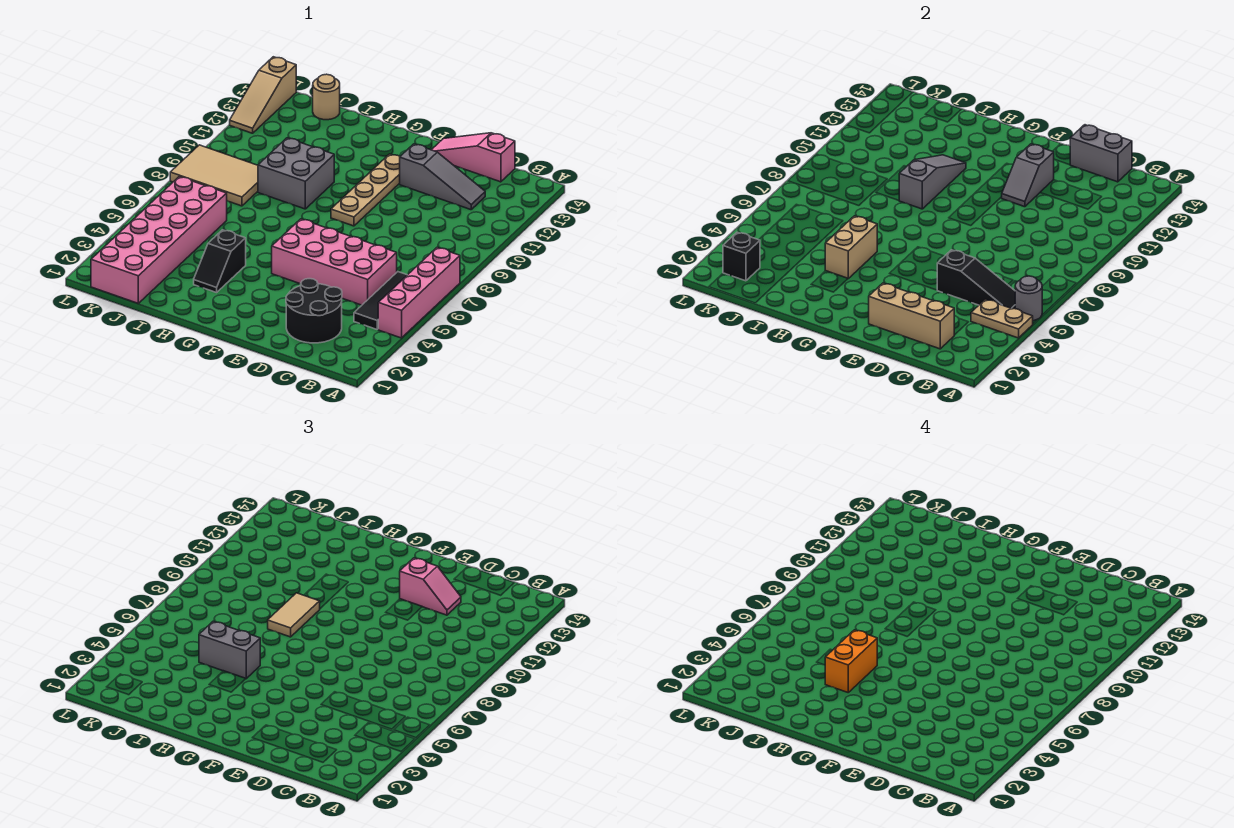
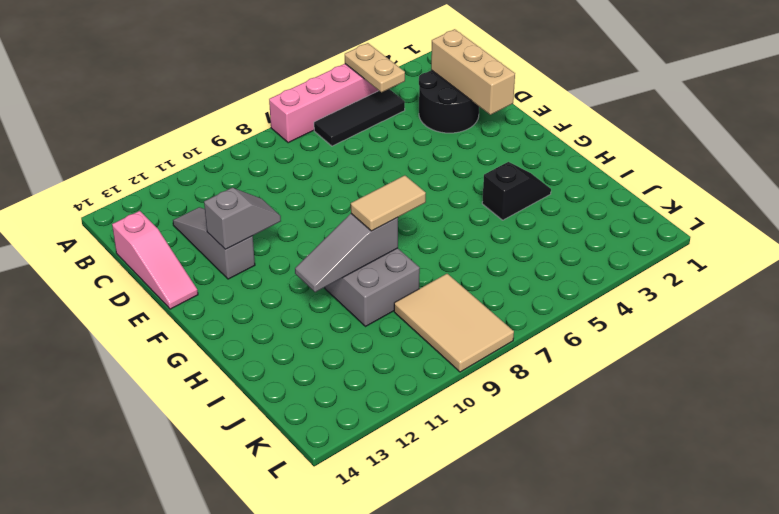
none -> pink 2x4 brick [272,219,397,305]
none -> tan 1x4 plate [331,154,400,226]
none -> pink 2x6 brick [91,177,227,303]

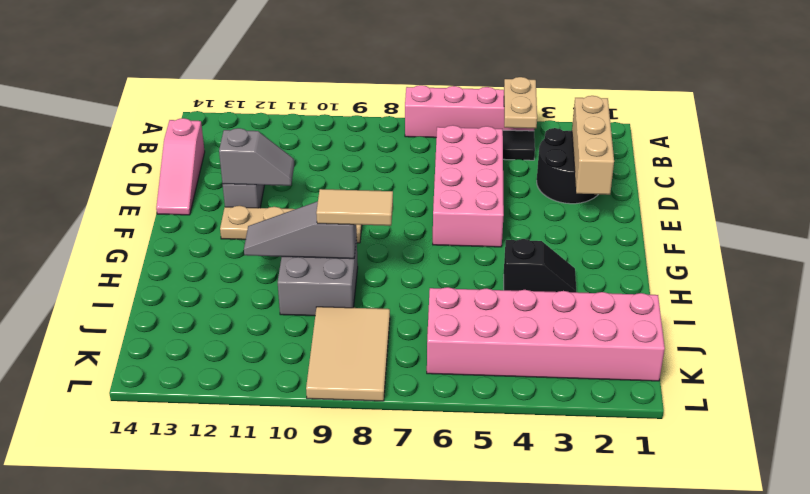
none -> tan 1x1 round brick [313,74,340,120]
none -> tan 1x3 slope [230,57,296,133]
none -> grey 1x1 round brick [1015,276,1042,321]

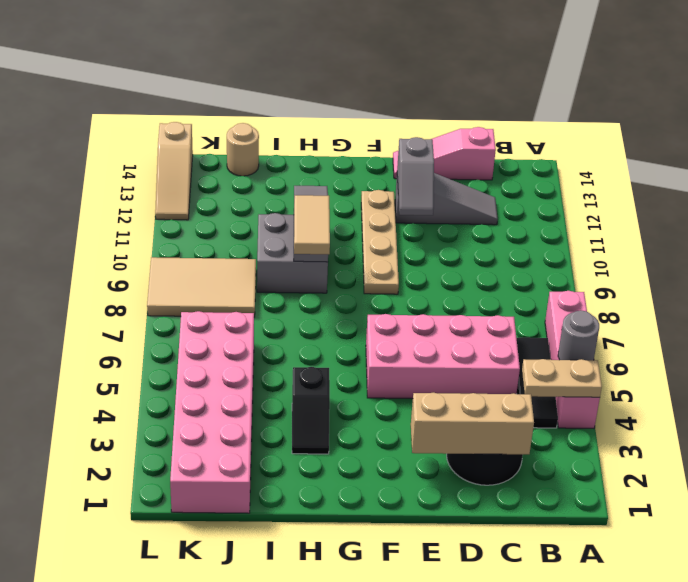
none -> black 1x3 slope [937,250,1015,309]
none -> grey 1x2 brick [1070,125,1132,182]
none -> tan 1x2 brick [825,216,877,278]

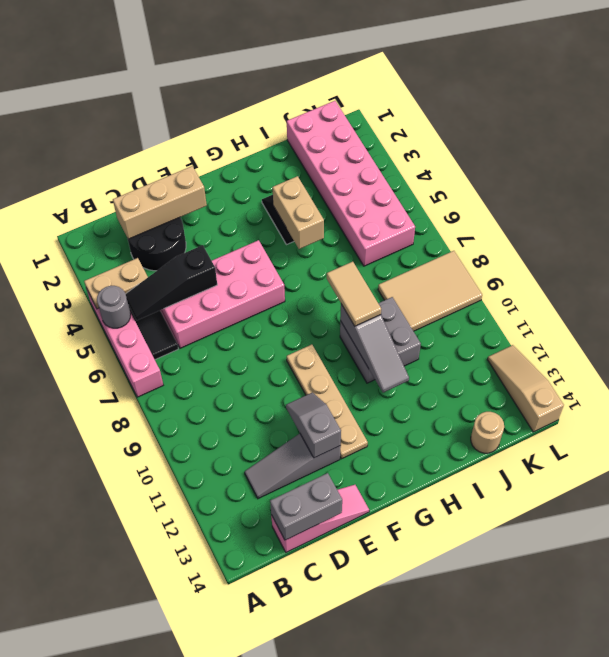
none -> black 1x1 brick [723,232,760,281]
none -> pink 1x2 slope [400,558,461,615]
none -> grey 1x2 brick [199,622,260,679]

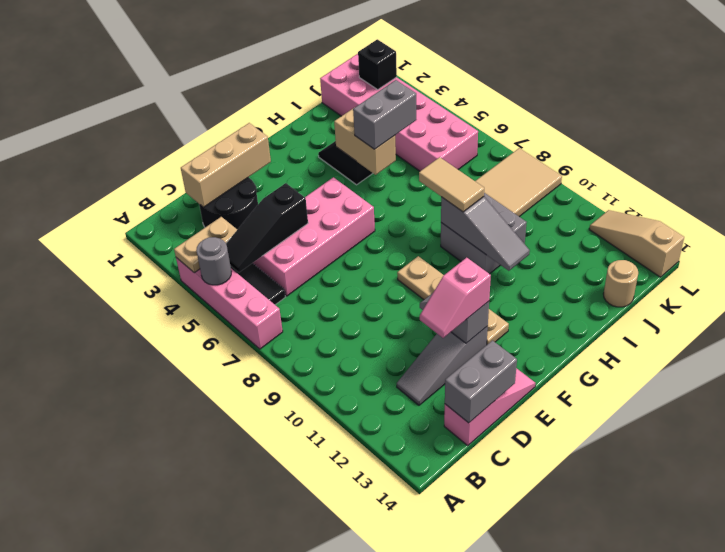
none -> orange 1x2 brick [825,630,877,692]

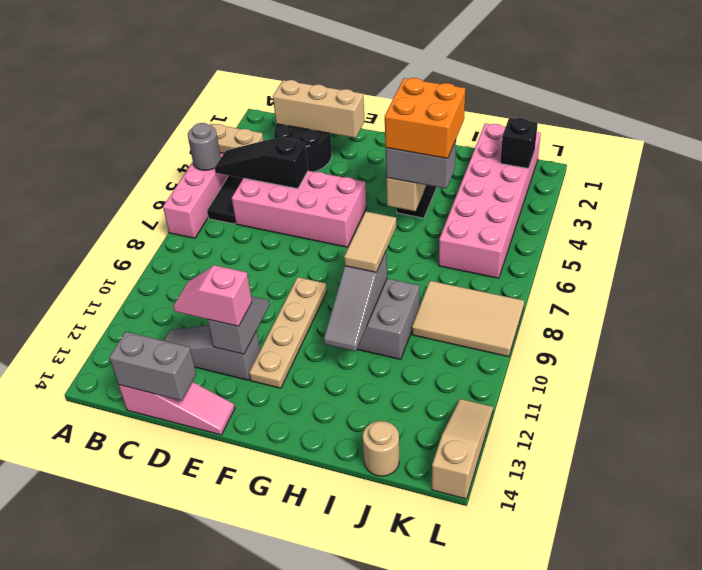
orange 2x2 brick [385,78,465,159] -> orange 1x2 brick [825,630,877,692]

